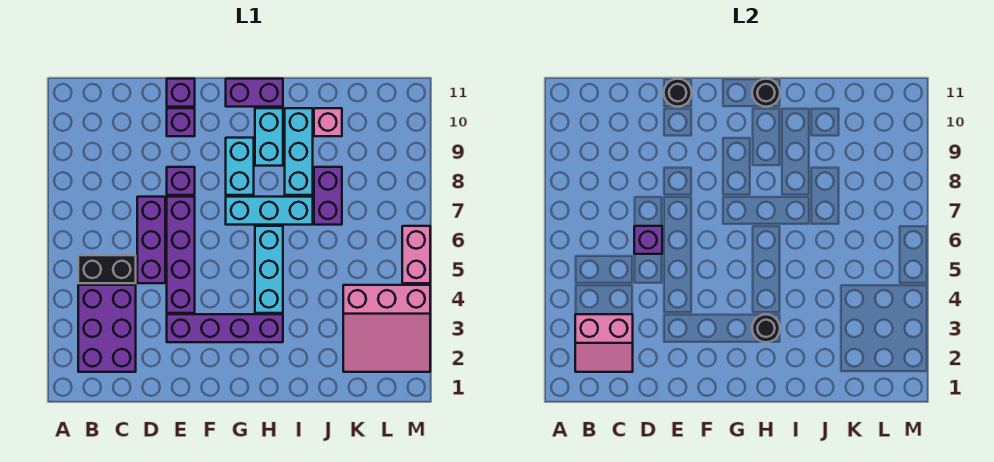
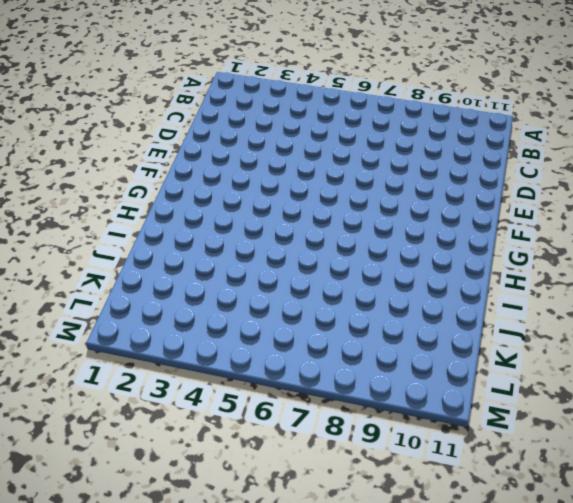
none -> purple 2x3 brick [78,285,136,372]
none -> black 1x2 brick [78,255,136,283]
none -> purple 1x3 brick [137,197,165,283]

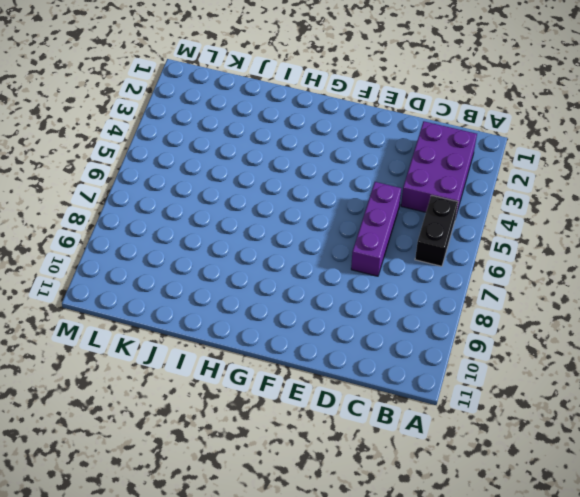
black 1x2 brick [415,195,458,266] -> black 1x2 brick turned to [78,255,136,283]
none -> purple 1x4 brick [167,314,283,342]
none -> purple 1x4 brick [167,197,195,313]
none -> purple 1x1 brick [167,167,195,195]

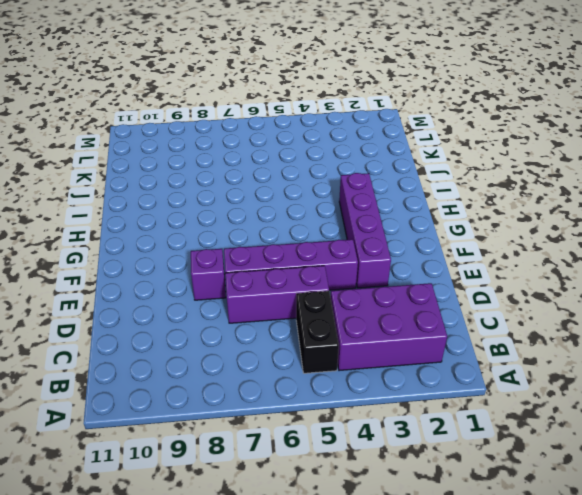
none -> purple 1x1 brick [167,108,195,136]
none -> purple 1x1 brick [167,79,195,107]
none -> cyan 1x3 brick [226,197,313,225]

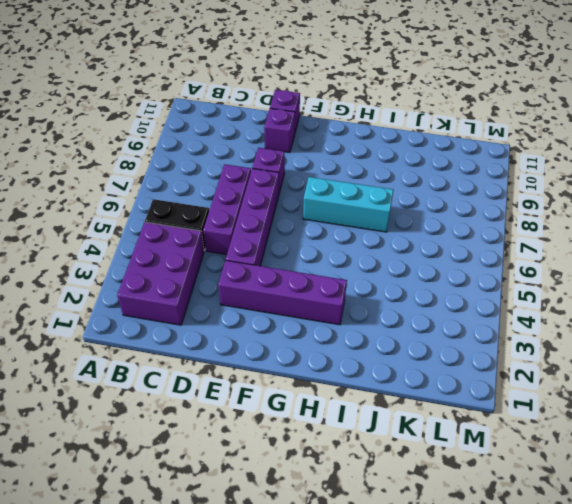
none -> cyan 1x2 brick [226,138,254,195]
none -> purple 1x2 brick [226,79,283,107]
none -> cyan 1x3 brick [255,226,283,313]

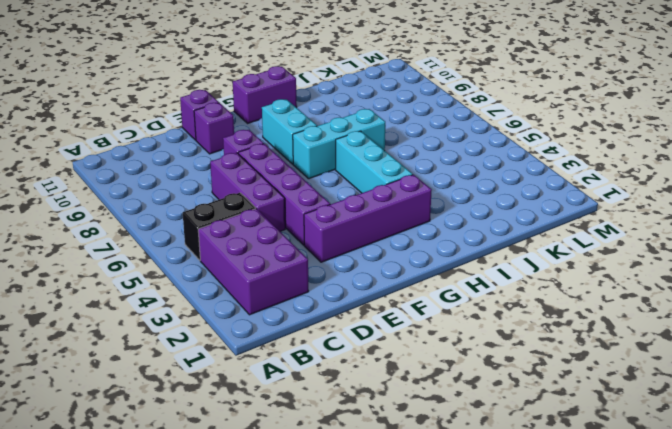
none -> cyan 1x2 brick [255,108,283,166]
none -> cyan 1x3 brick [285,108,313,195]
none -> purple 1x2 brick [314,167,342,225]

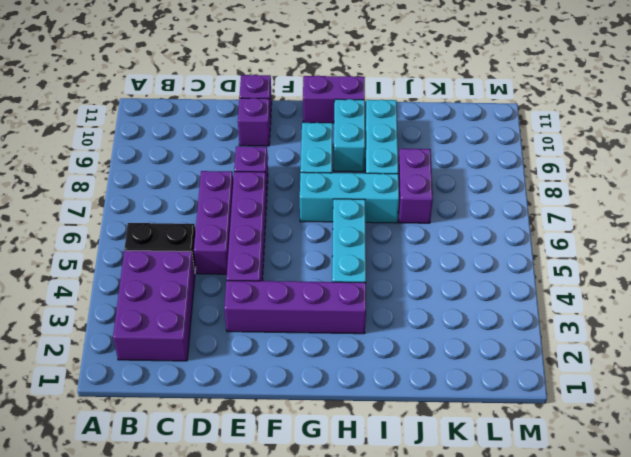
none -> pink 1x1 brick [314,108,342,136]
none -> pink 3x3 slope [343,285,430,372]
none -> pink 1x2 brick [402,226,430,283]

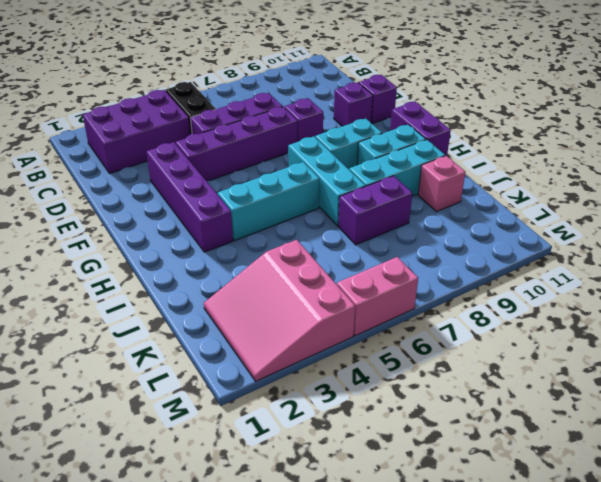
none -> pink 2x2 slope [575,314,633,372]
none -> purple 1x1 brick [634,226,662,254]
none -> black 1x1 round brick [664,79,692,107]

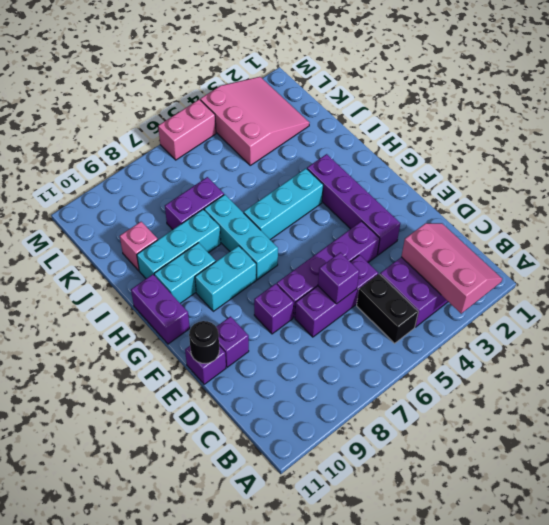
pink 2x3 slope [401,223,502,314] -> pink 2x2 slope [575,314,633,372]
none -> black 1x1 round brick [752,314,780,342]
none -> black 1x1 round brick [752,79,780,107]

